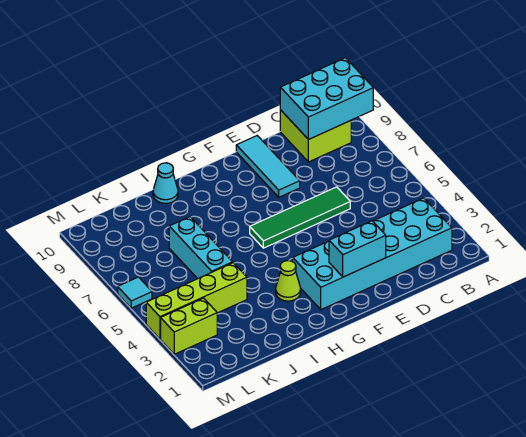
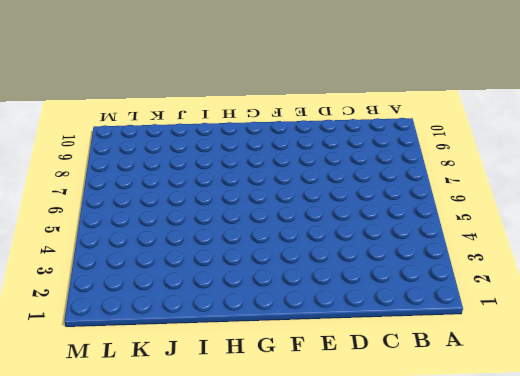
none -> cyan 2x6 brick [293,198,452,310]
none -> lime 2x2 brick [280,110,351,162]
none -> green 1x4 tile [250,187,350,248]

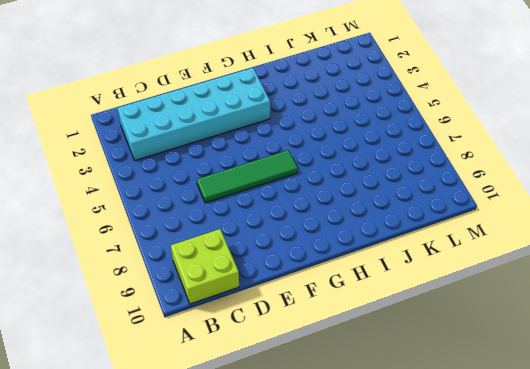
none -> cyan 1x3 tile [236,136,300,197]
none -> lime 1x1 cone [276,261,301,301]
none -> cyan 1x1 cone [153,163,178,203]

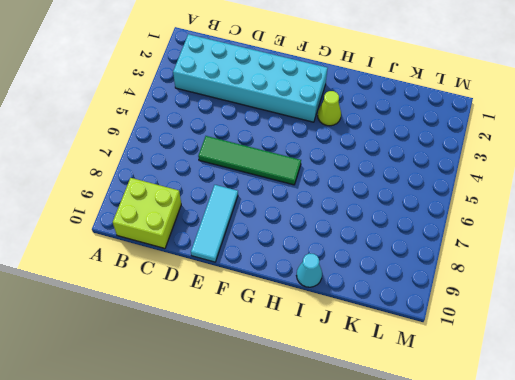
none -> lime 1x4 brick [146,263,247,339]
none -> cyan 1x3 brick [169,217,233,279]
none -> lime 1x2 brick [161,298,217,354]

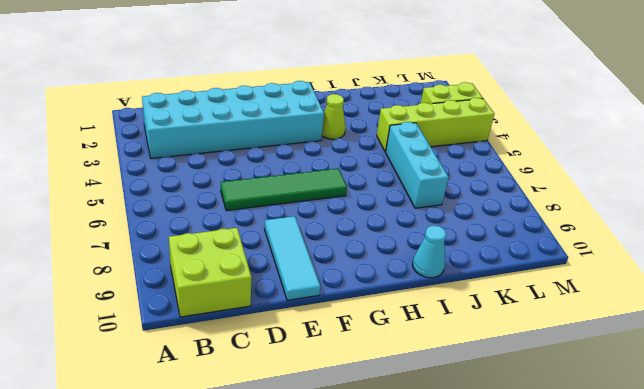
none -> cyan 1x1 tile [118,277,152,308]
none -> cyan 2x3 brick [280,58,373,140]
none -> cyan 1x2 brick [329,221,386,277]

